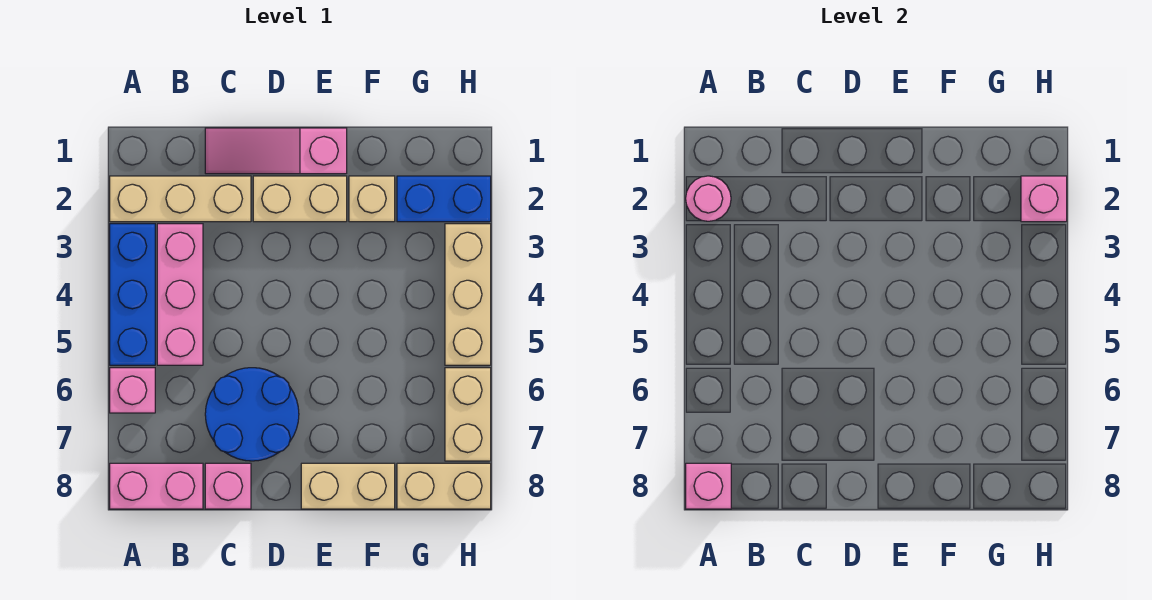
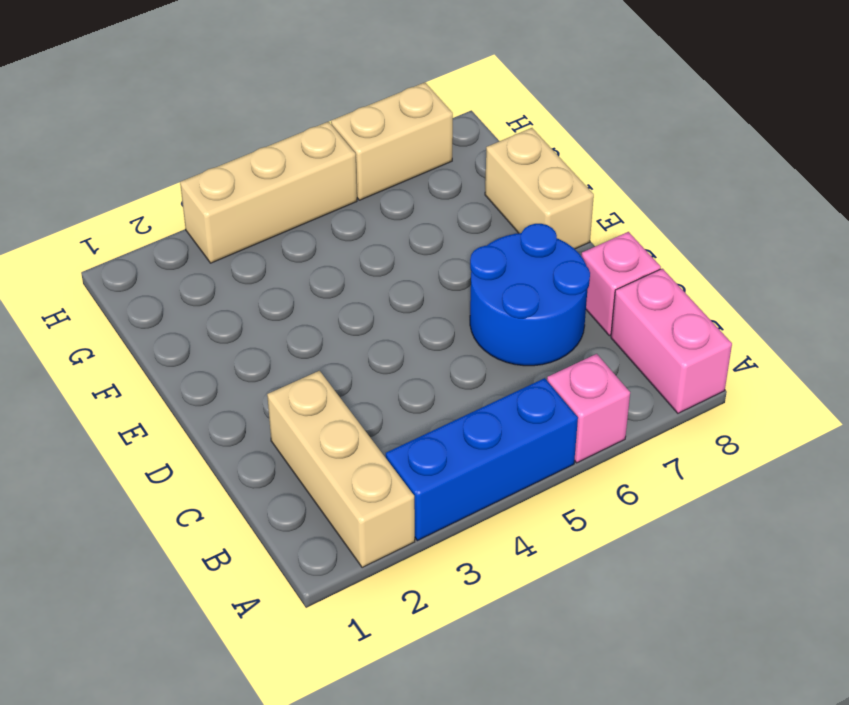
none -> pink 1x3 brick [157,224,203,365]
none -> pink 1x3 slope [205,128,347,174]
none -> tan 1x2 brick [253,176,347,222]

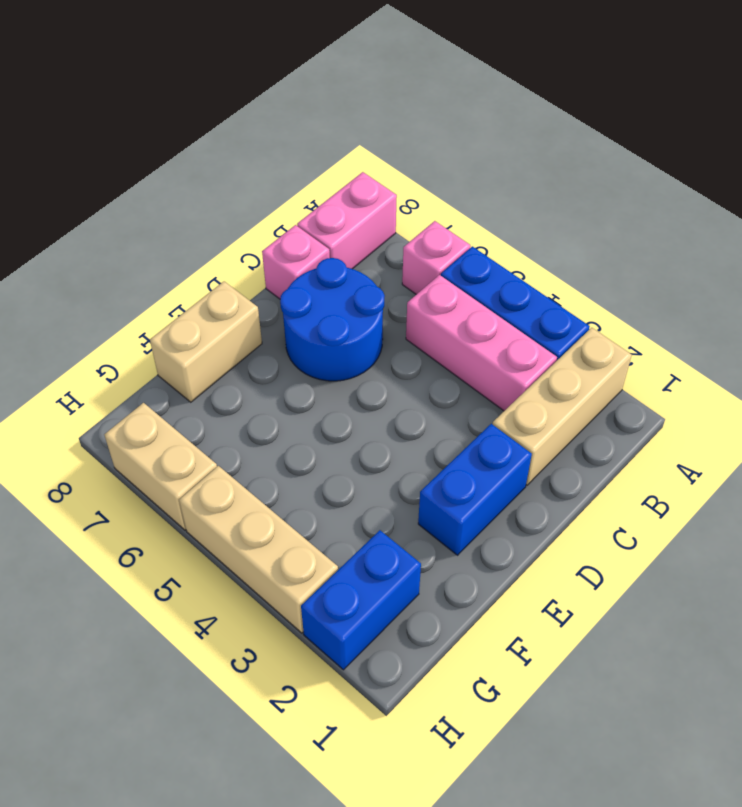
blue 1x2 brick [418,424,532,555] -> tan 1x2 brick [253,176,347,222]
none -> pink 1x3 slope [205,128,347,174]
none -> tan 1x1 brick [349,176,395,222]
none -> tan 1x2 brick [397,463,491,509]

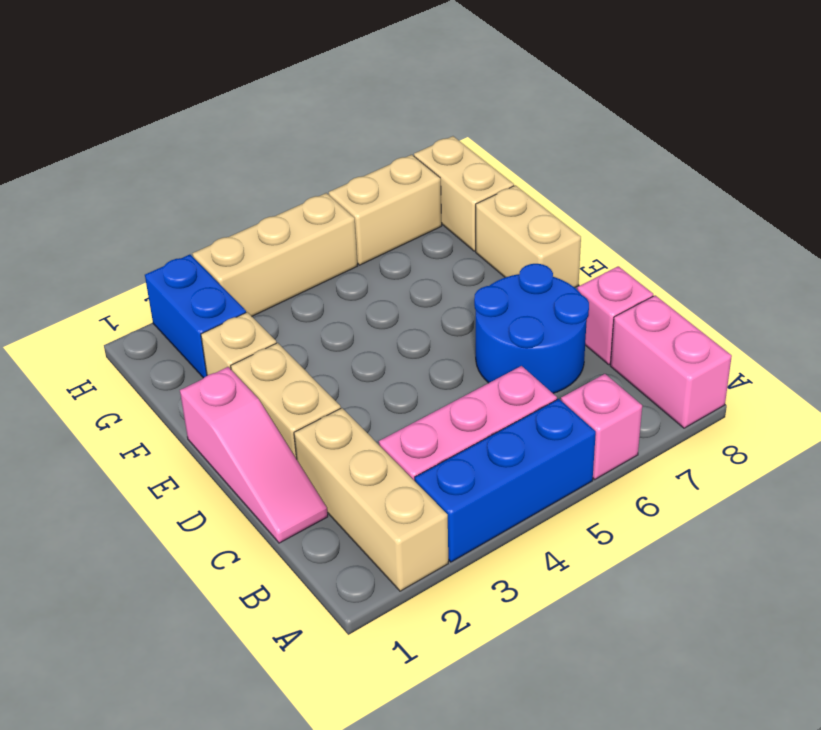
none -> pink 1x1 round brick [686,176,731,221]
none -> pink 1x1 brick [686,463,731,509]
none -> pink 1x1 brick [1021,176,1067,222]

